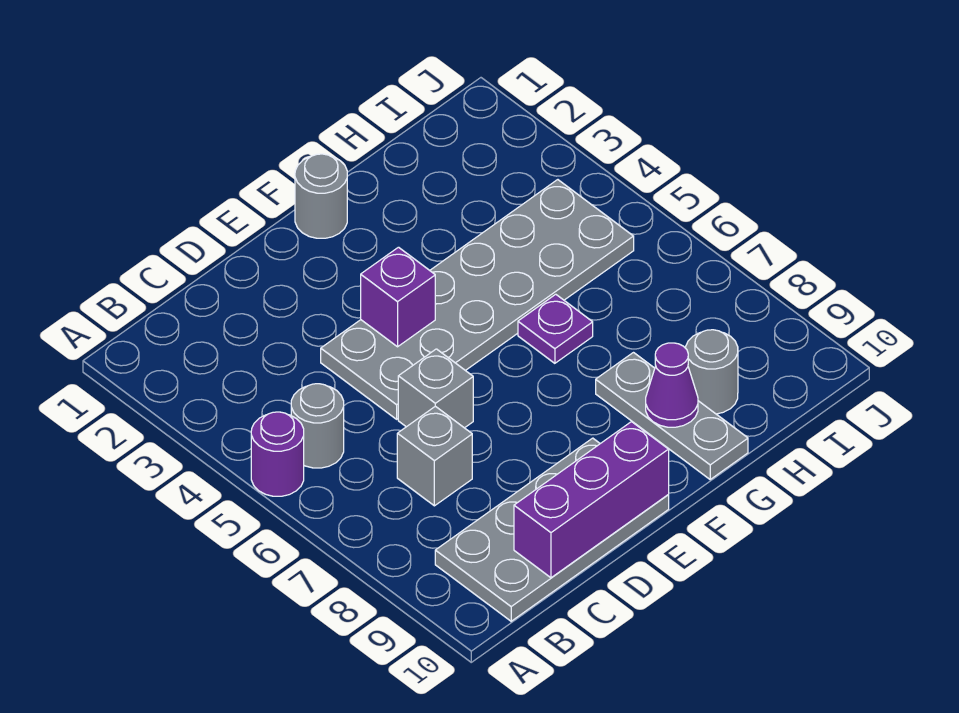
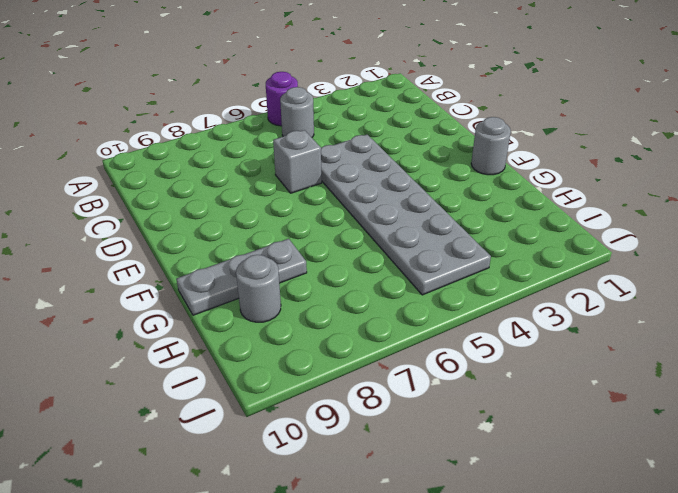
none -> grey 2x4 plate [435,438,669,621]
none -> grey 1x1 brick [397,406,472,506]
none -> purple 1x1 plate [518,294,593,363]

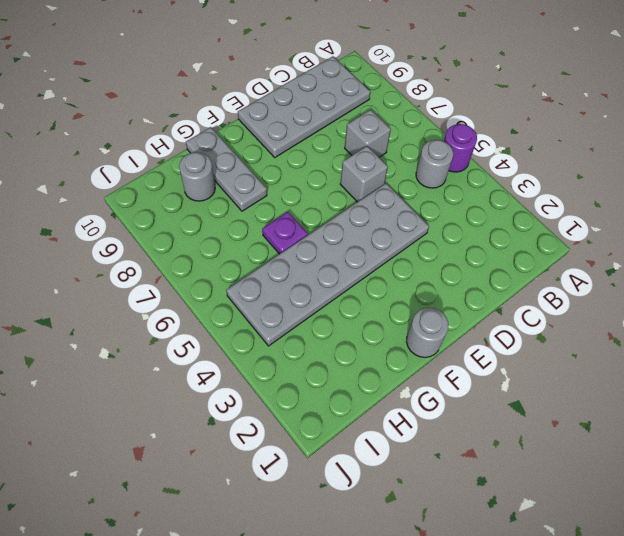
none -> purple 1x3 brick [514,421,669,578]
none -> purple 1x1 brick [361,247,435,347]
none -> purple 1x1 cone [646,343,698,427]

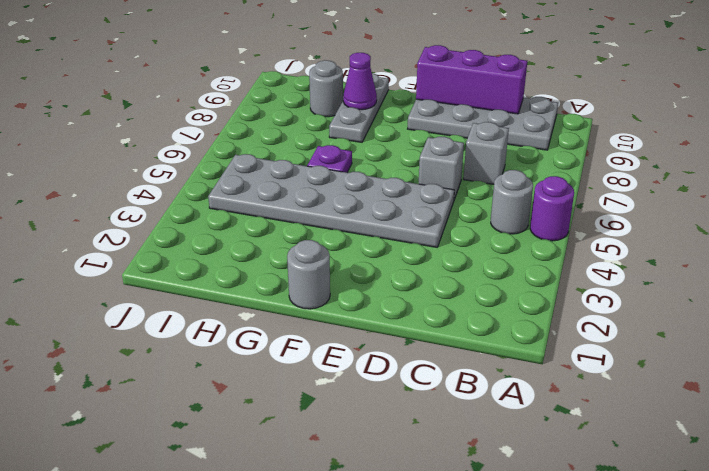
none -> purple 1x1 brick [361,247,435,347]

